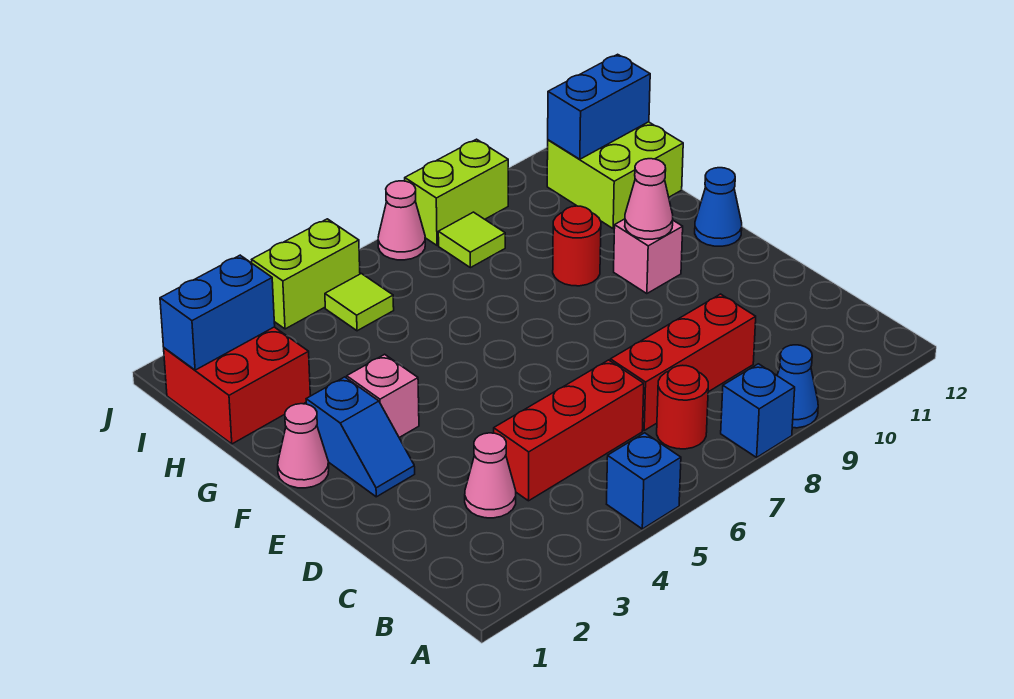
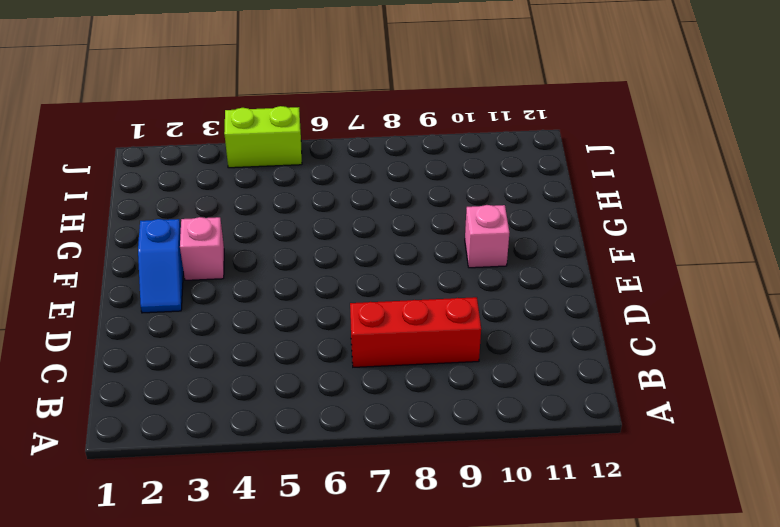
none -> blue 1x1 brick [607,433,681,529]
none -> blue 1x1 brick [721,364,795,457]
none -> blue 1x1 cone [777,345,818,428]

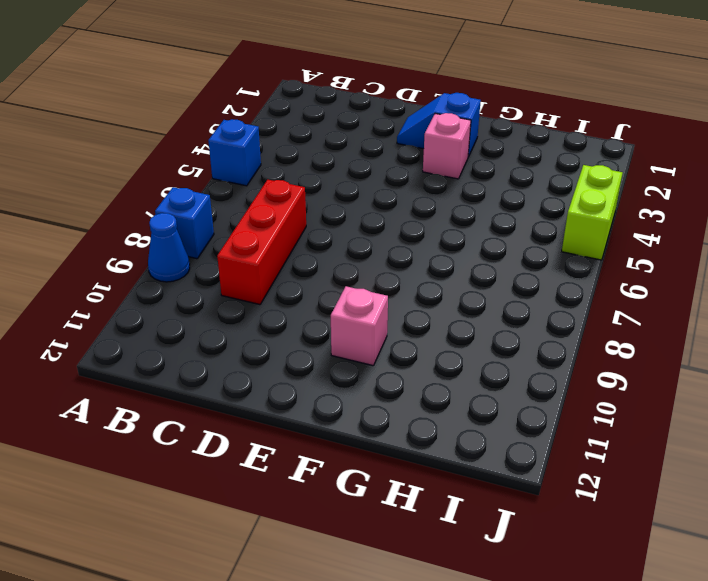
none -> red 1x1 round brick [657,365,708,449]
none -> pink 1x1 cone [465,433,516,518]
none -> red 1x3 brick [494,360,644,501]

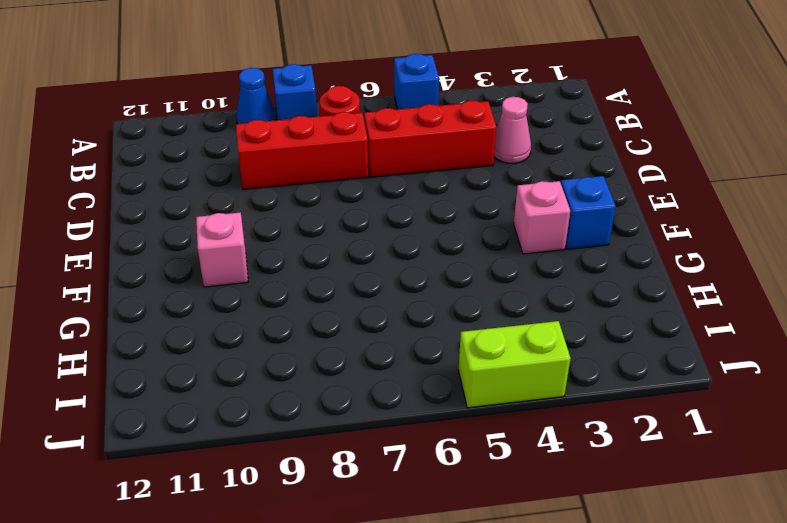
none -> pink 1x1 cone [278,404,329,488]
none -> blue 1x1 cone [695,168,742,246]
none -> red 1x1 round brick [553,206,601,286]

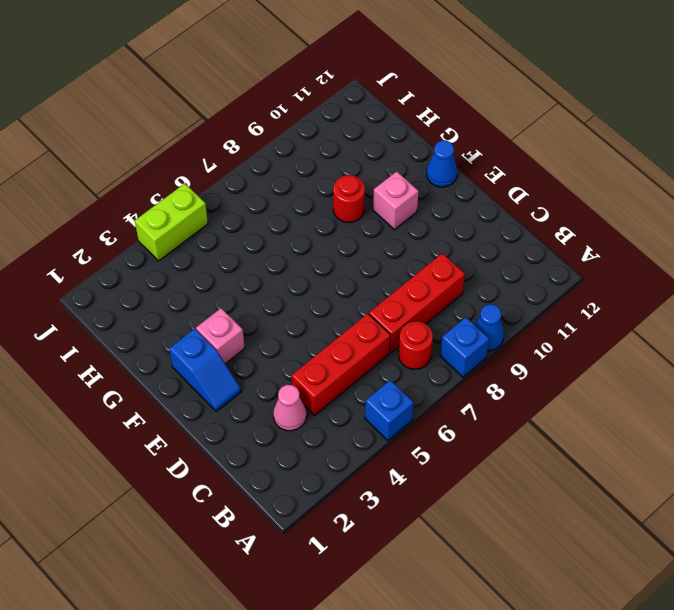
none -> pink 1x1 cone [278,404,329,488]
none -> red 2x2 brick [164,327,310,444]
none -> lime 2x2 brick [547,122,683,228]

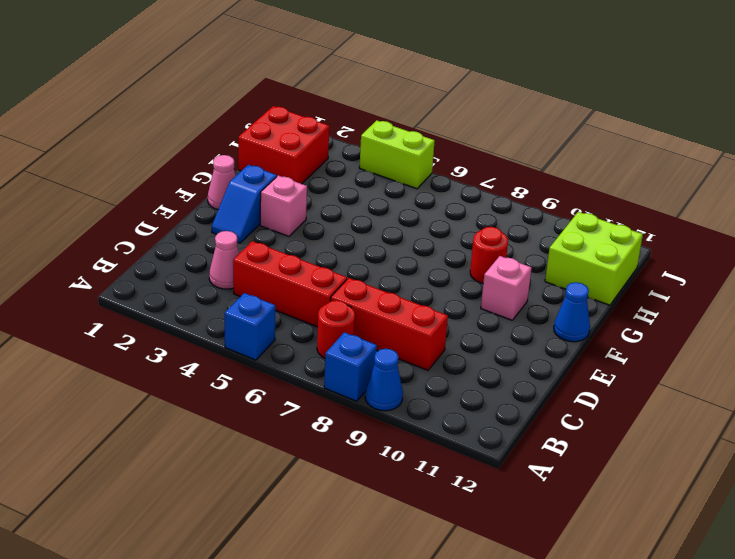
none -> lime 1x1 tile [325,274,394,331]
none -> lime 1x1 tile [438,212,505,268]
none -> pink 1x1 cone [378,181,425,260]

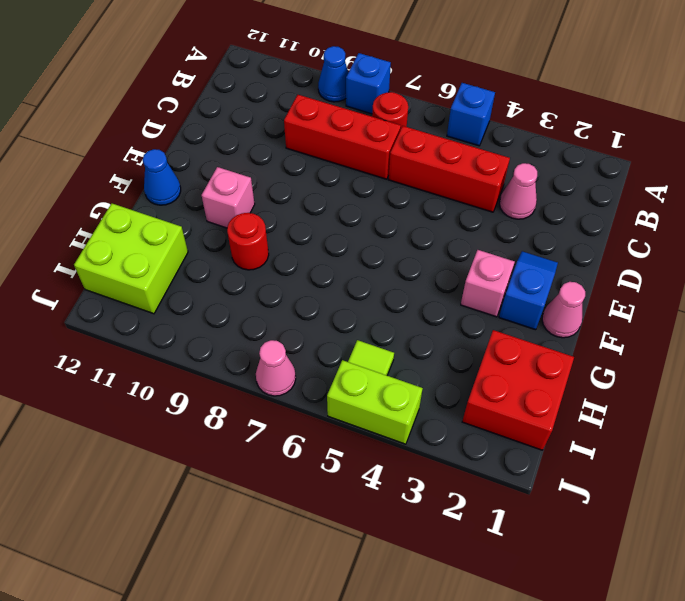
none -> lime 1x1 tile [438,212,505,268]
none -> lime 1x2 brick [405,139,508,245]
none -> pink 1x1 cone [625,159,673,239]

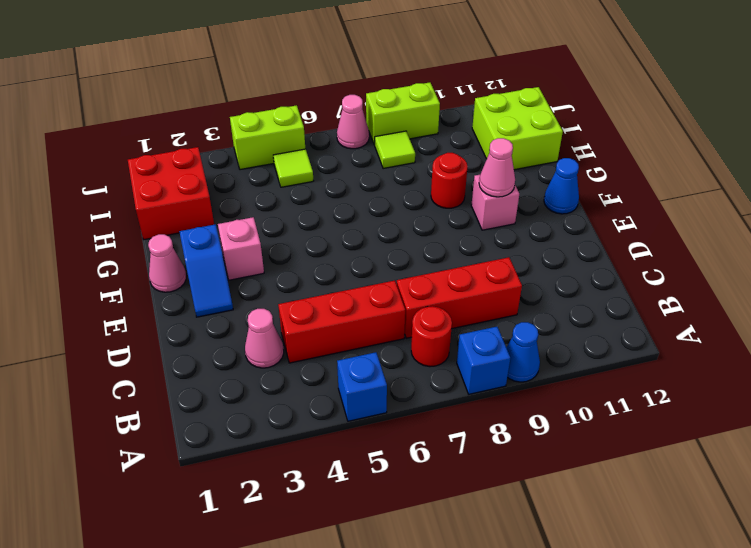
none -> blue 1x2 brick [160,255,275,370]
none -> blue 1x2 brick [548,54,650,159]

